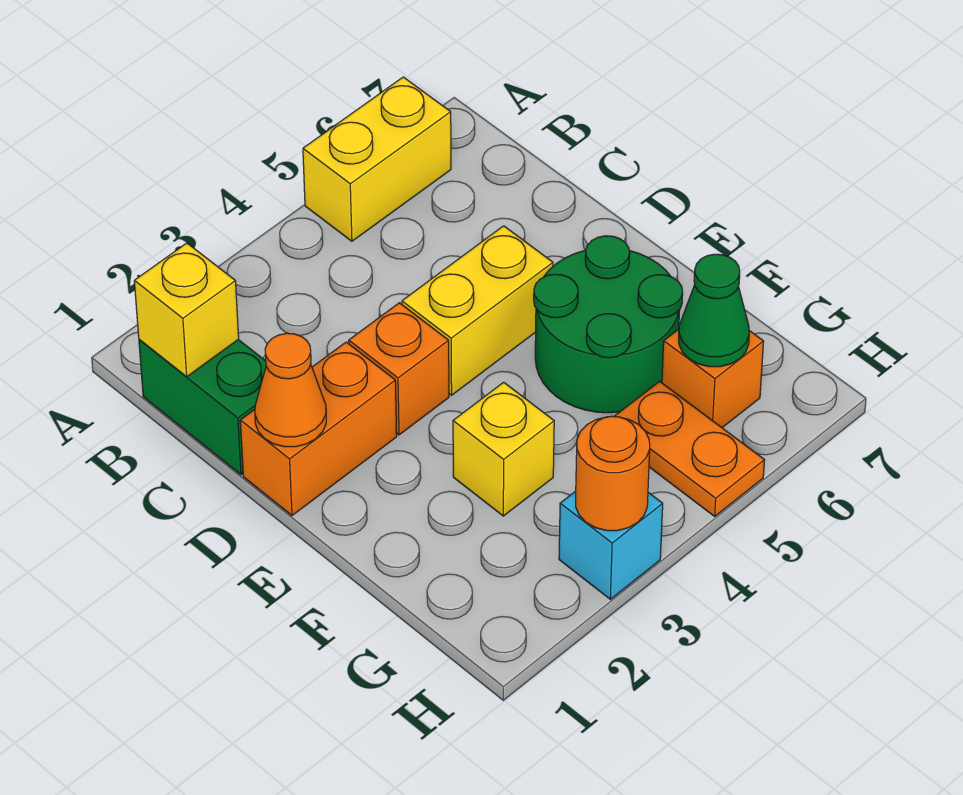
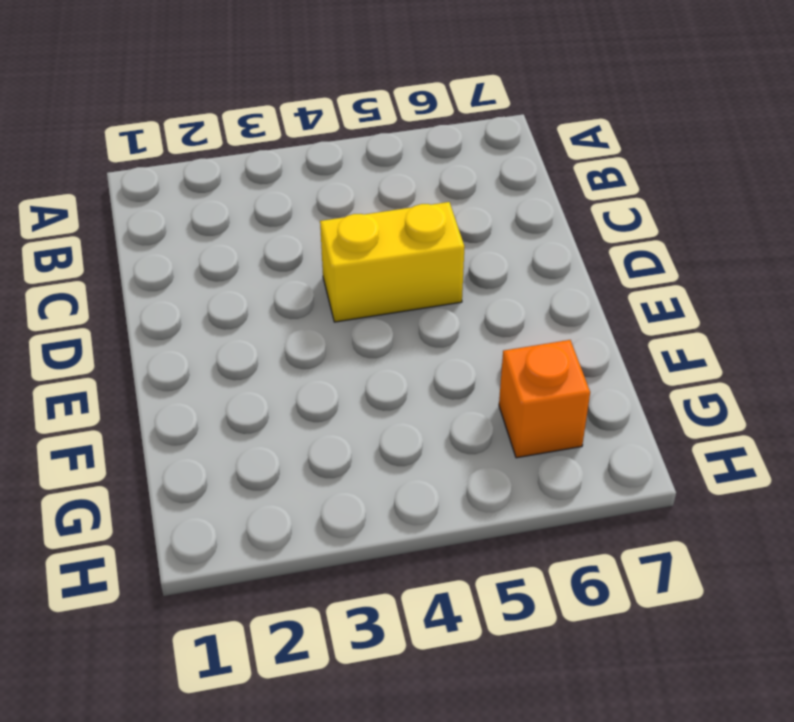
none -> yellow 1x2 brick [303,77,451,241]
none -> green 1x2 brick [139,340,266,475]
none -> orange 1x2 brick [240,342,397,515]

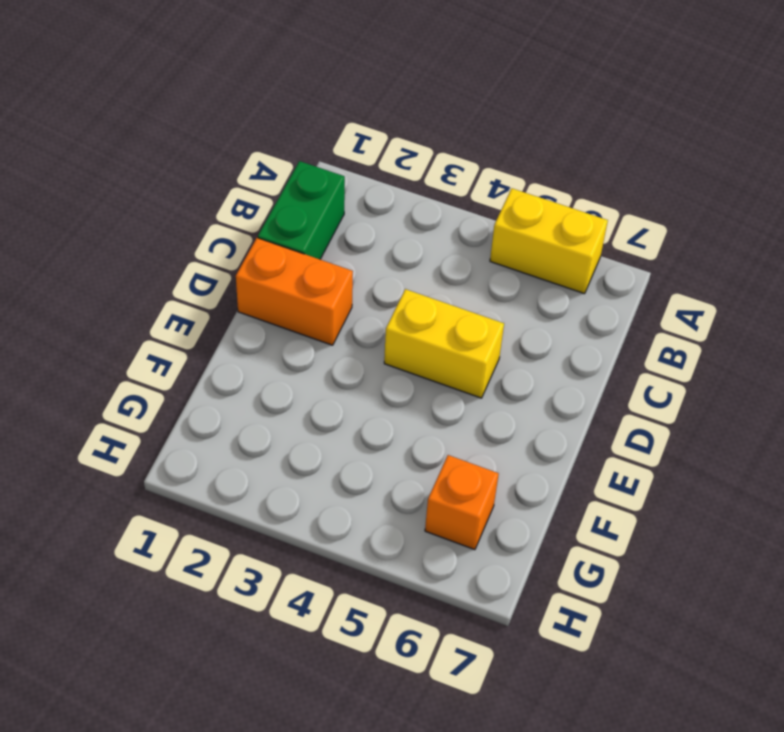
none -> orange 1x1 brick [349,303,449,435]
none -> green 2x2 round brick [534,236,683,413]
none -> yellow 1x1 brick [453,382,554,516]

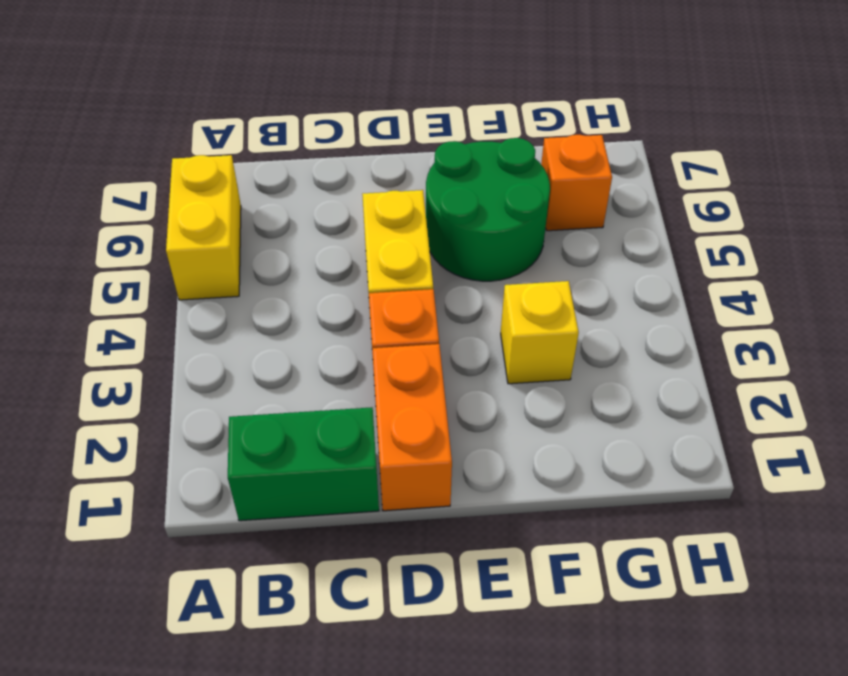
none -> orange 1x2 plate [614,381,764,516]
none -> cyan 1x1 brick [559,491,663,599]
none -> yellow 1x1 brick [134,243,239,377]

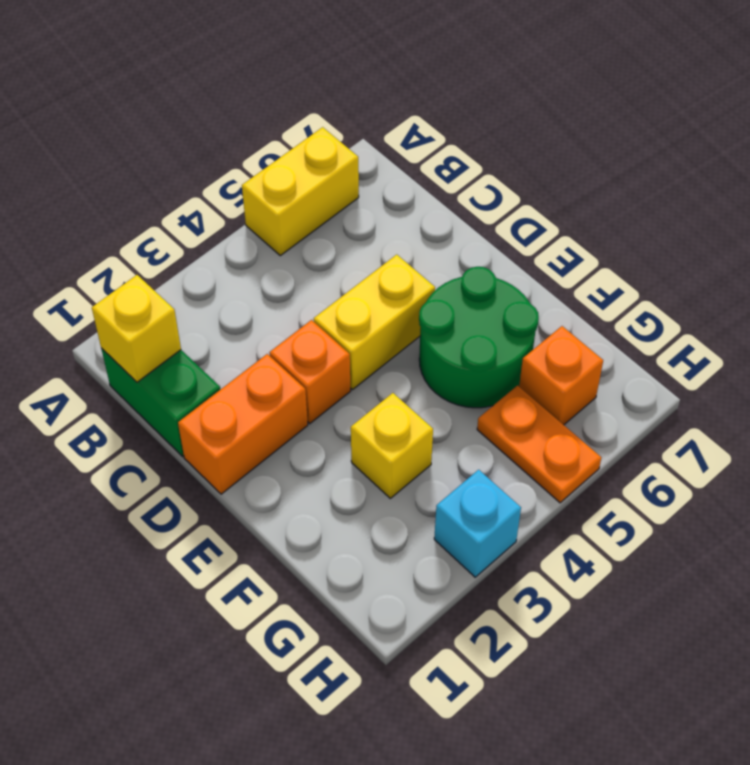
none -> orange 1x1 cone [255,333,326,447]
none -> green 1x1 cone [679,254,749,367]
none -> orange 1x1 round brick [576,416,650,531]

